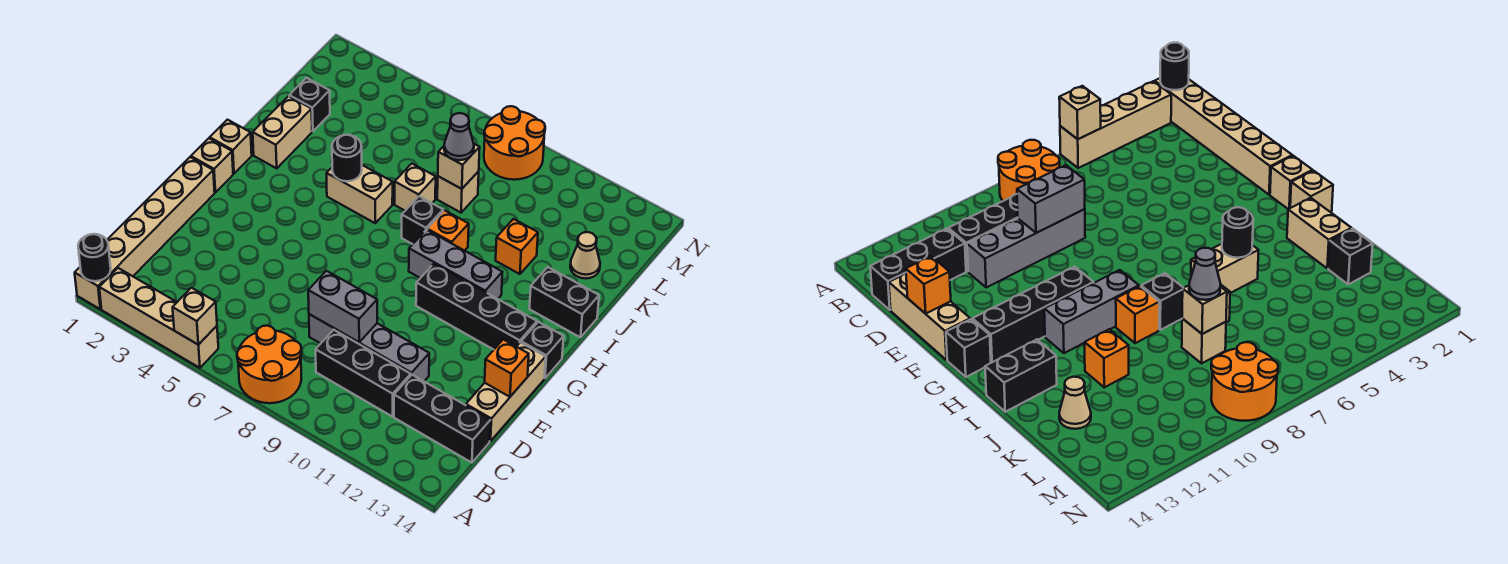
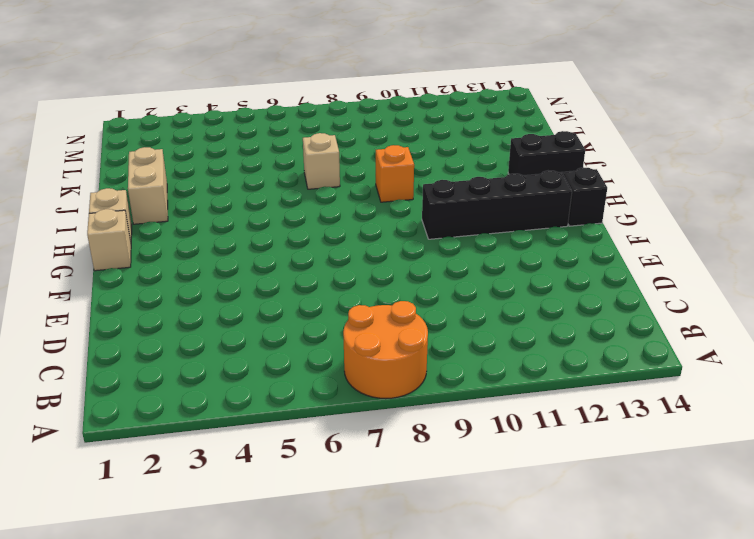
none -> tan 1x6 brick [75,157,215,309]
none -> tan 1x4 brick [99,268,218,368]
none -> black 1x3 brick [316,330,411,417]
none -> black 1x3 brick [394,375,491,463]

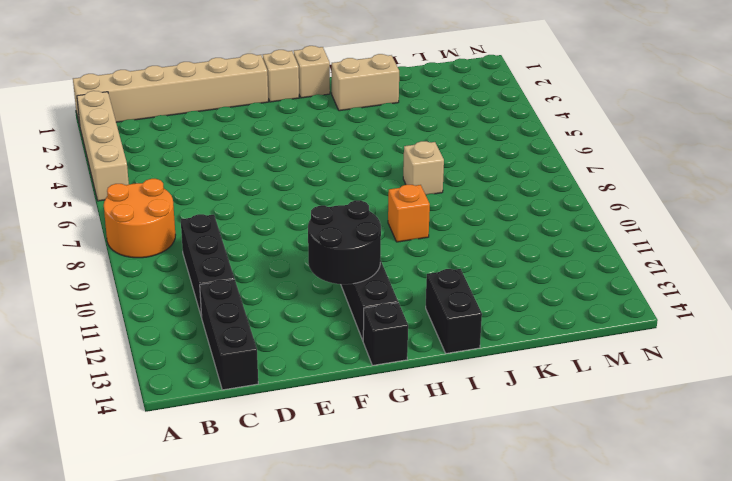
black 2x2 round brick [308,201,381,284] -> none
none -> grey 1x4 brick [309,314,429,381]
none -> tan 1x3 brick [466,342,546,441]
none -> grey 1x3 brick [409,230,502,299]
none -> tan 1x2 brick [326,165,393,223]

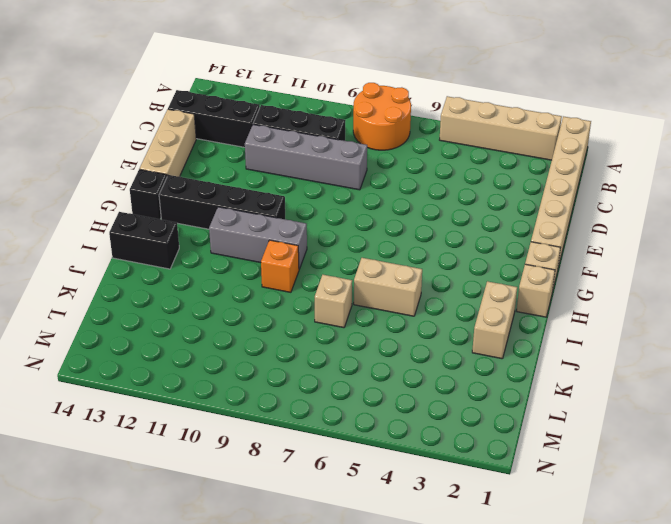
none -> black 1x1 brick [402,196,443,244]
none -> orange 1x1 brick [496,219,538,274]
none -> black 1x1 brick [289,78,330,131]
none -> tan 1x1 brick [437,171,479,213]

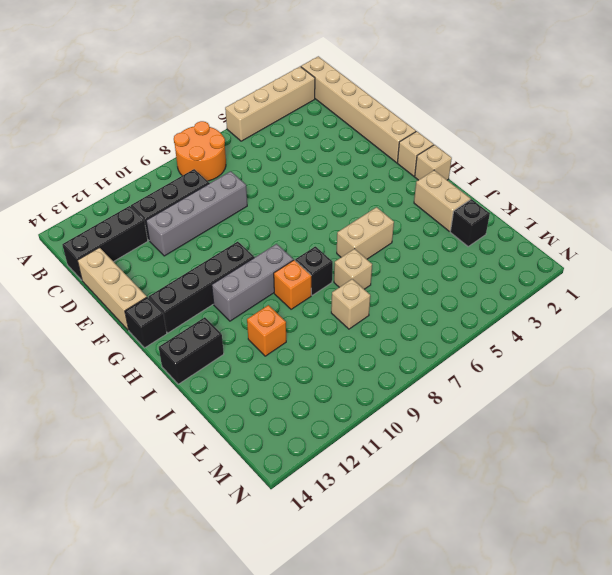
none -> tan 1x1 cone [570,232,600,279]
none -> orange 2x2 round brick [484,106,545,180]
none -> black 1x1 round brick [78,234,111,281]
none -> tan 1x1 brick [173,288,217,345]

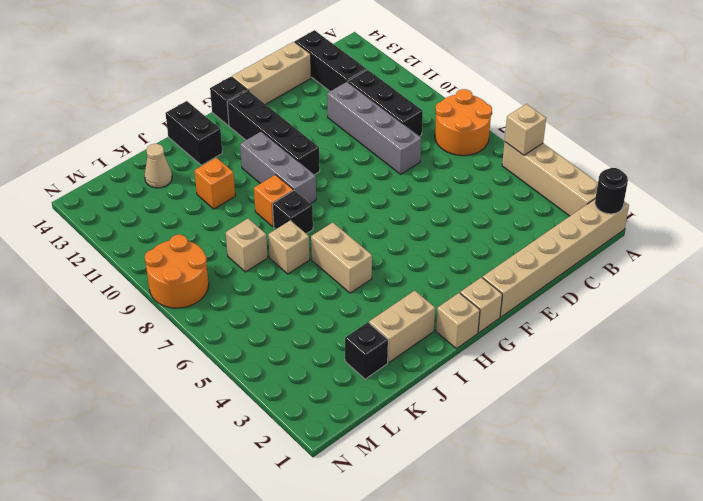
none -> grey 1x2 brick [308,271,377,342]
none -> orange 1x1 brick [485,339,529,397]
none -> black 1x1 round brick [332,135,362,181]
none -> tan 1x1 brick [438,144,480,189]

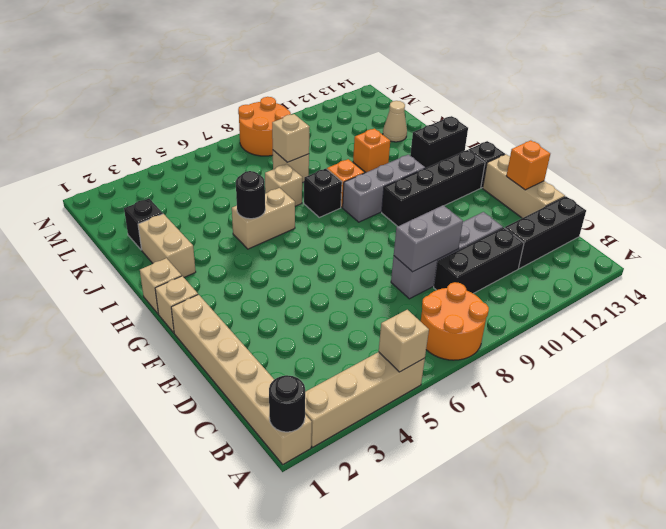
none -> grey 1x1 cone [444,113,474,160]

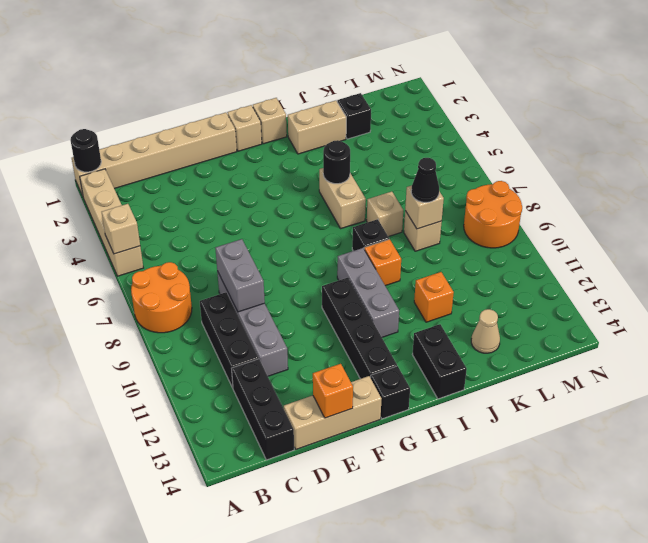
black 1x1 cone [411,158,439,202] -> grey 1x1 cone [444,113,474,160]

